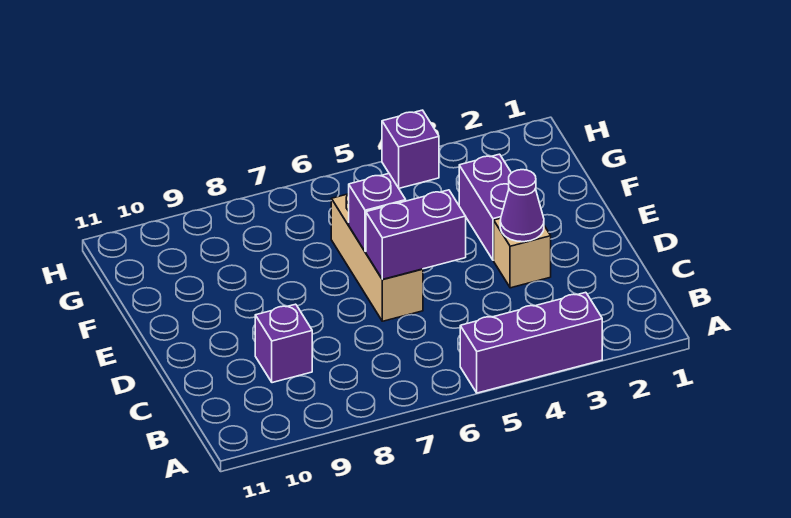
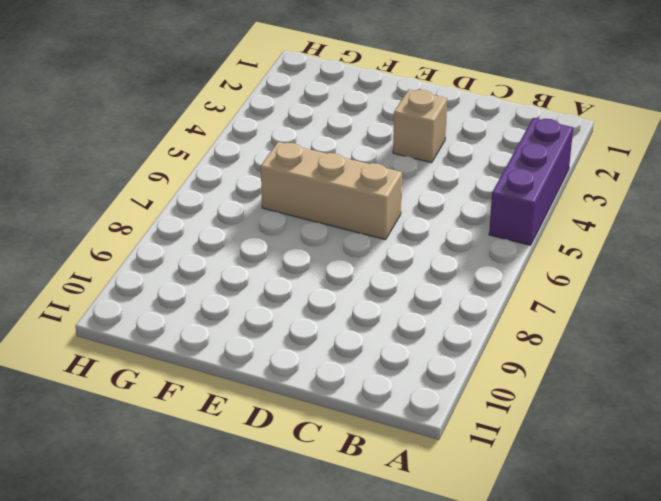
none -> purple 1x1 brick [255,304,312,383]
none -> purple 1x2 brick [459,154,511,260]

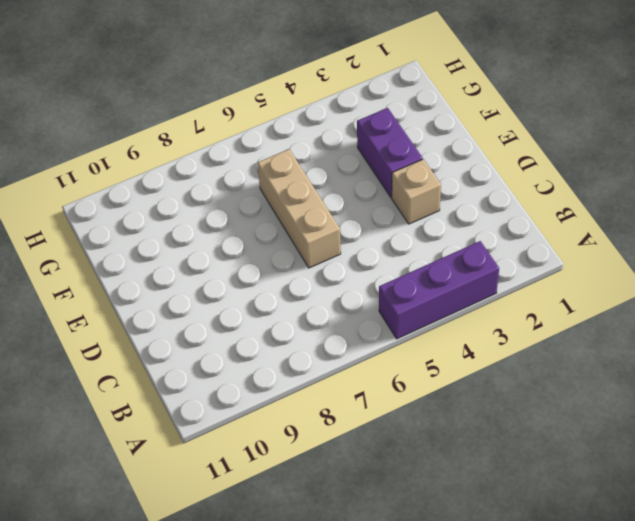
none -> purple 1x1 brick [255,304,312,383]
none -> purple 1x1 brick [382,110,439,188]

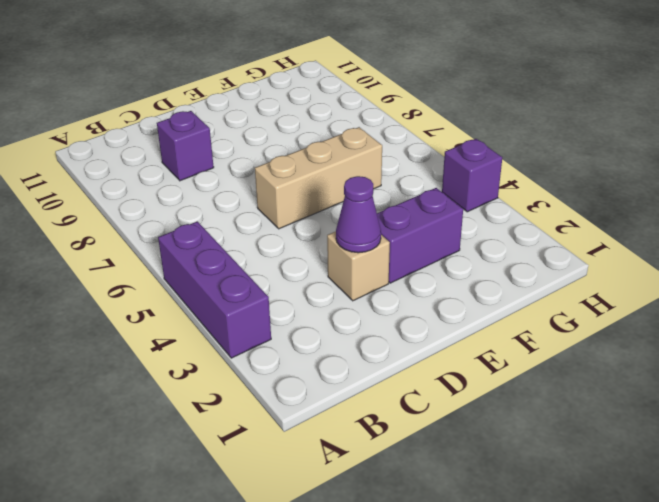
none -> purple 1x2 brick [366,190,466,279]
none -> purple 1x1 brick [349,174,406,252]

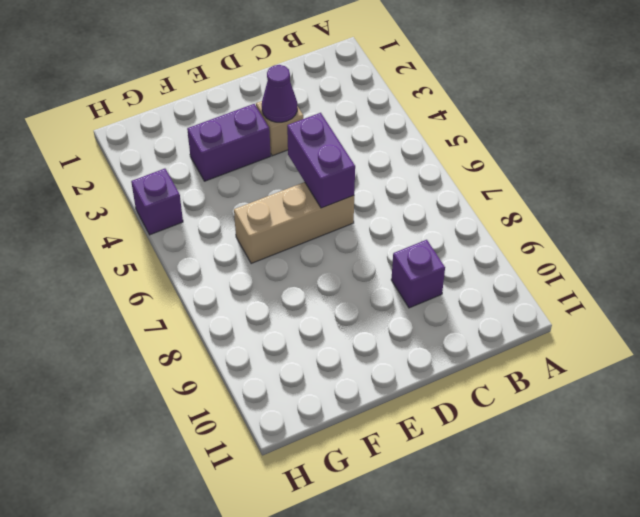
none -> purple 1x3 brick [460,292,602,393]
none -> purple 1x1 brick [349,174,406,252]

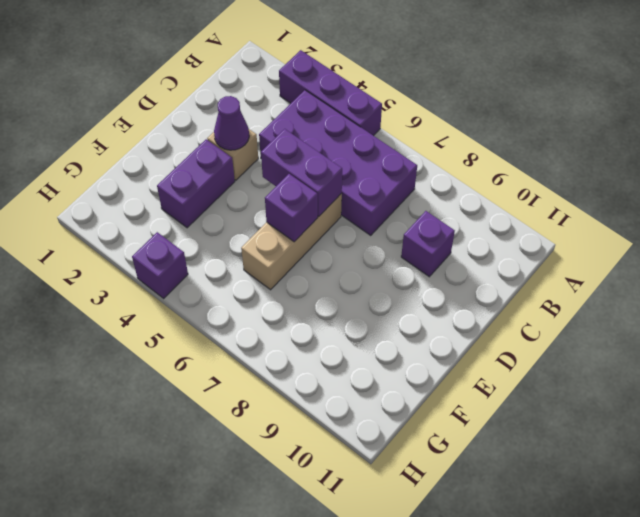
purple 2x4 brick [259,90,417,235] -> none

